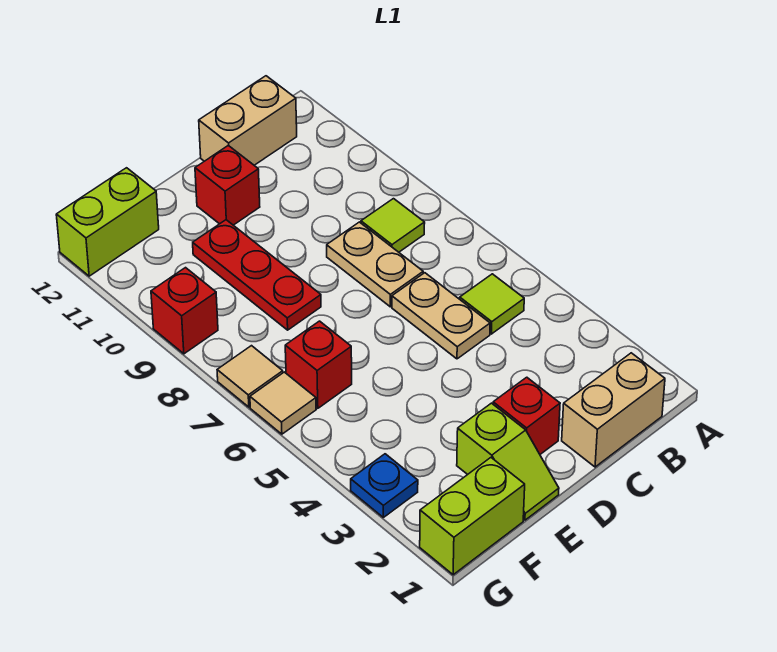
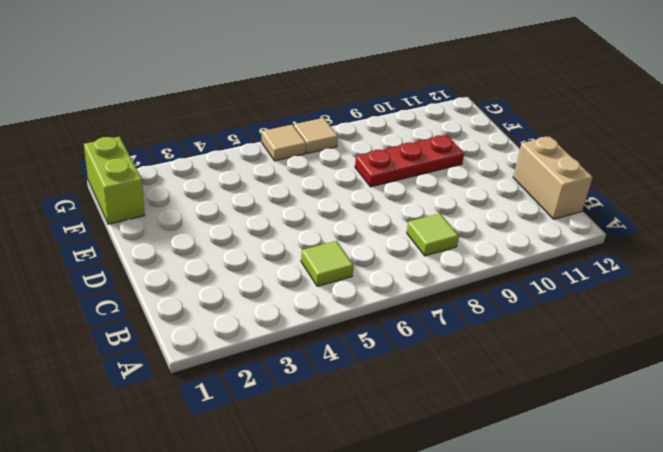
none -> tan 1x2 brick [562,353,665,467]
none -> tan 1x2 plate [392,273,490,359]
none -> tan 1x2 plate [327,222,423,307]

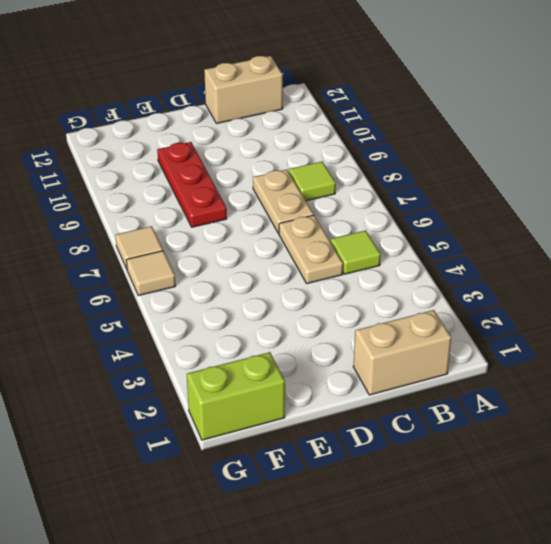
none -> red 1x1 brick [493,377,560,454]
none -> red 1x1 brick [195,145,260,225]
none -> lime 1x2 slope [457,403,559,520]

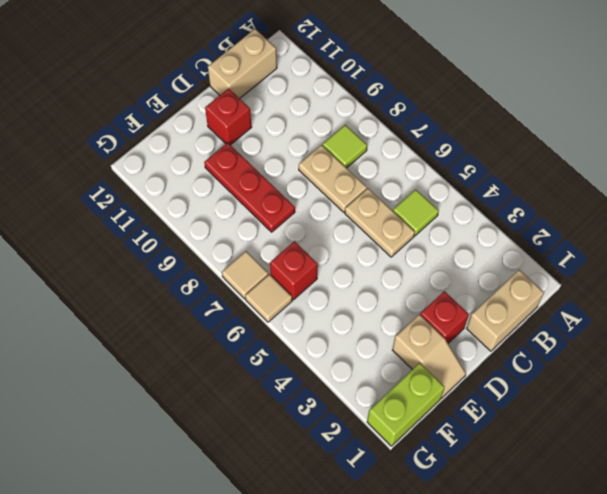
tan 1x2 slope [393,314,466,398] -> lime 1x2 slope [457,403,559,520]
none -> lime 1x2 brick [56,168,159,276]
none -> blue 1x1 plate [351,454,418,517]
none -> red 1x1 brick [151,268,218,354]

